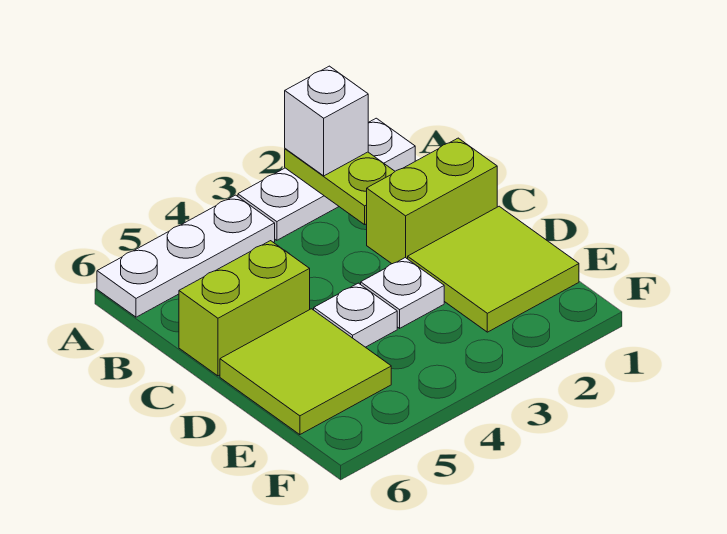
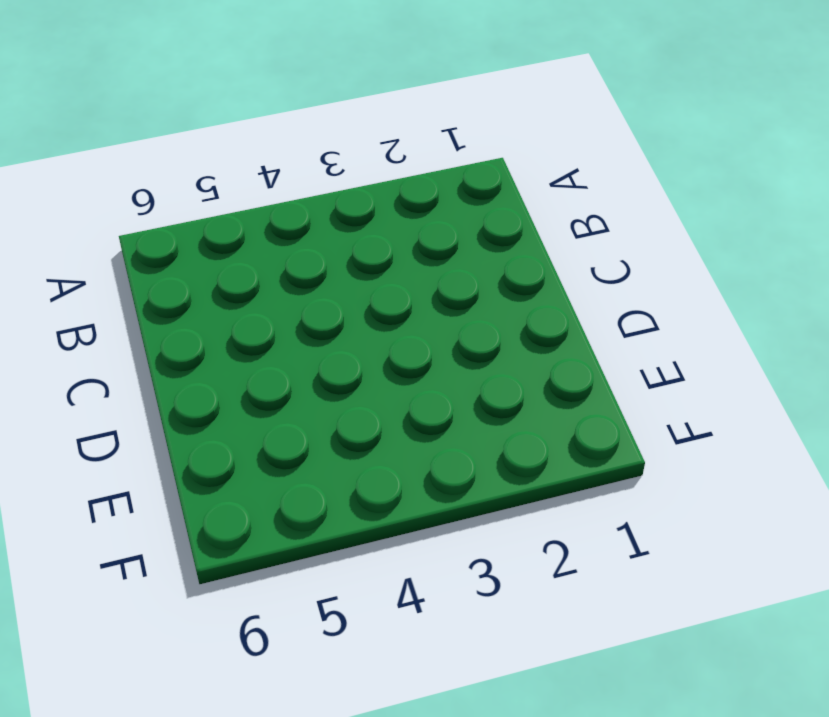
none -> white 1x3 plate [238,118,415,240]
none -> white 1x3 plate [97,195,275,317]

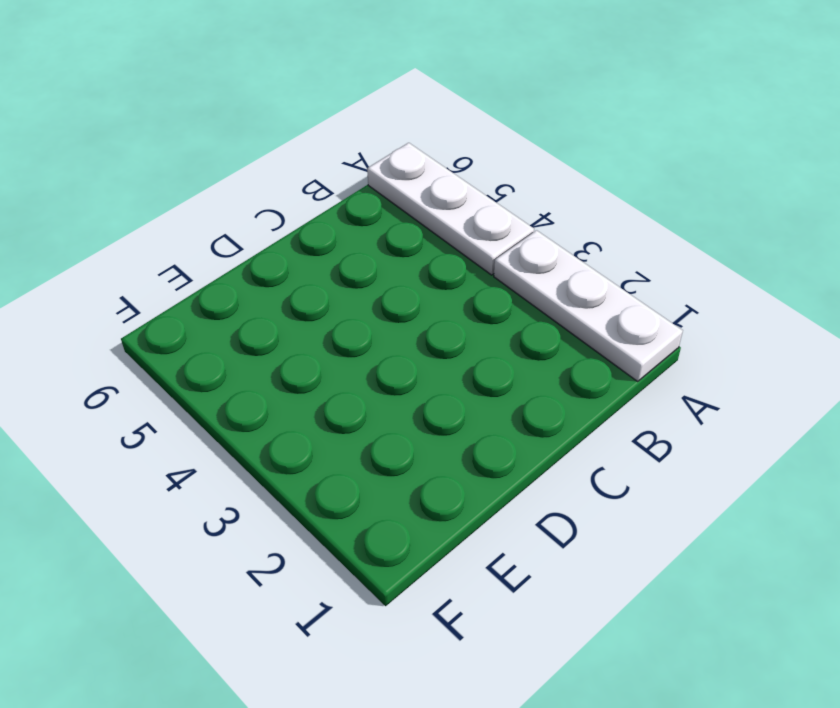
none -> lime 1x2 brick [367,138,497,264]
none -> lime 1x2 brick [179,241,310,376]

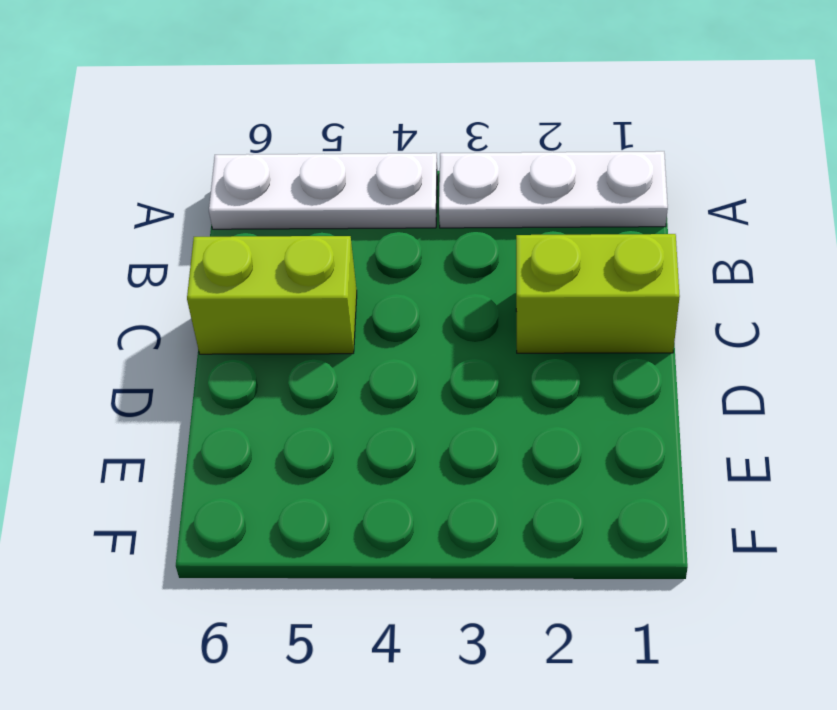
none -> lime 2x2 tile [408,206,579,332]
none -> white 1x1 plate [361,258,444,328]

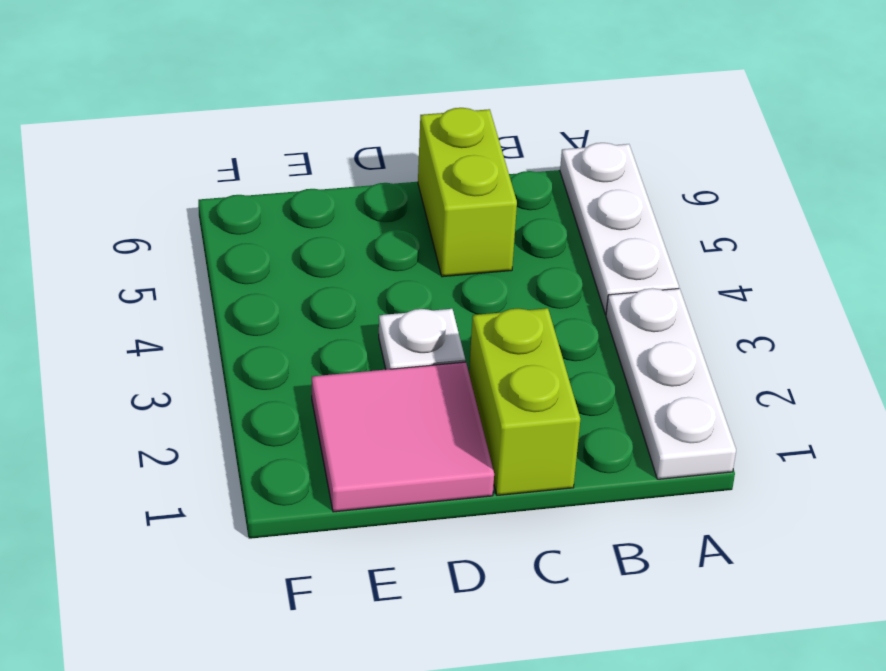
pink 2x2 tile [312,362,494,512] -> lime 2x2 tile [408,206,579,332]
none -> white 1x1 plate [314,283,397,347]
none -> lime 2x2 tile [220,309,391,435]

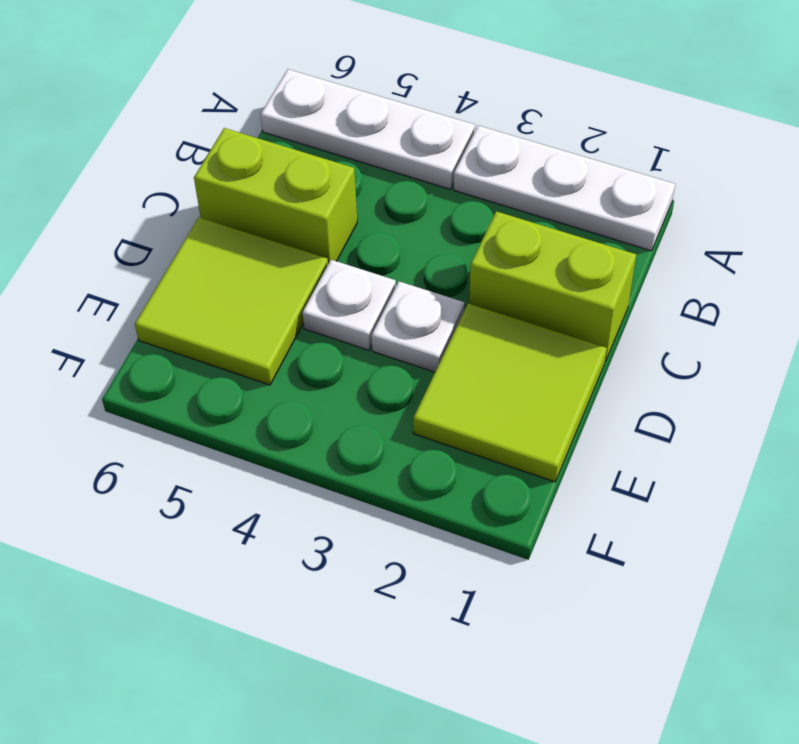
none -> lime 1x2 plate [285,149,395,225]
none -> white 1x1 brick [285,66,368,176]

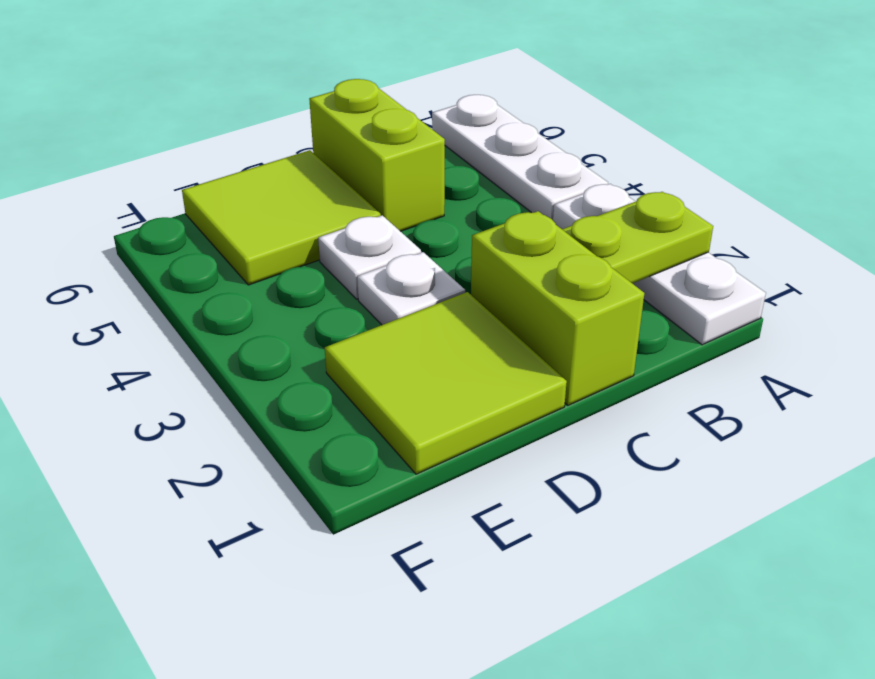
none -> white 1x1 brick [285,66,368,176]

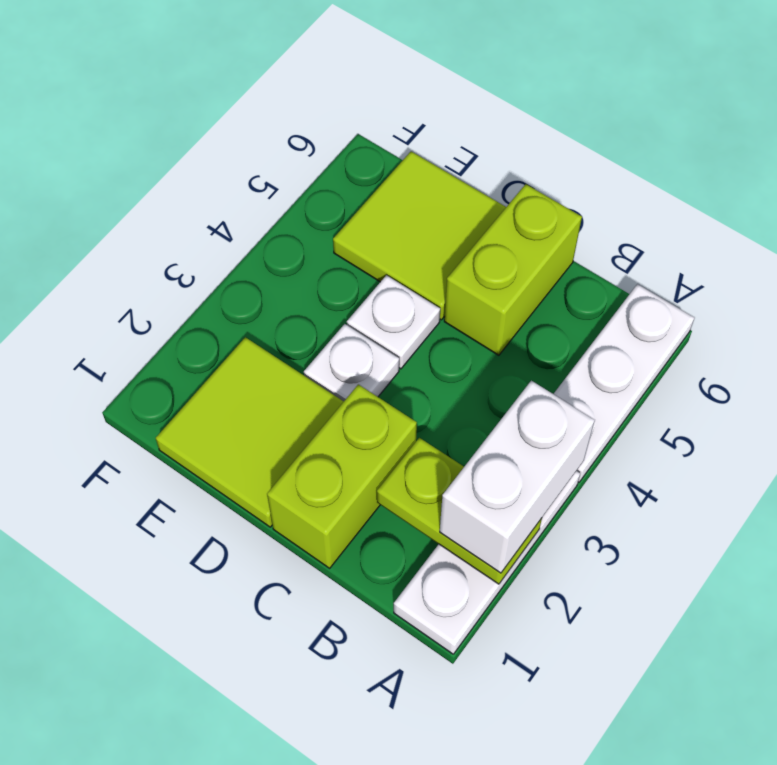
white 1x2 brick [440,381,595,573] -> white 1x1 brick [285,66,368,176]

